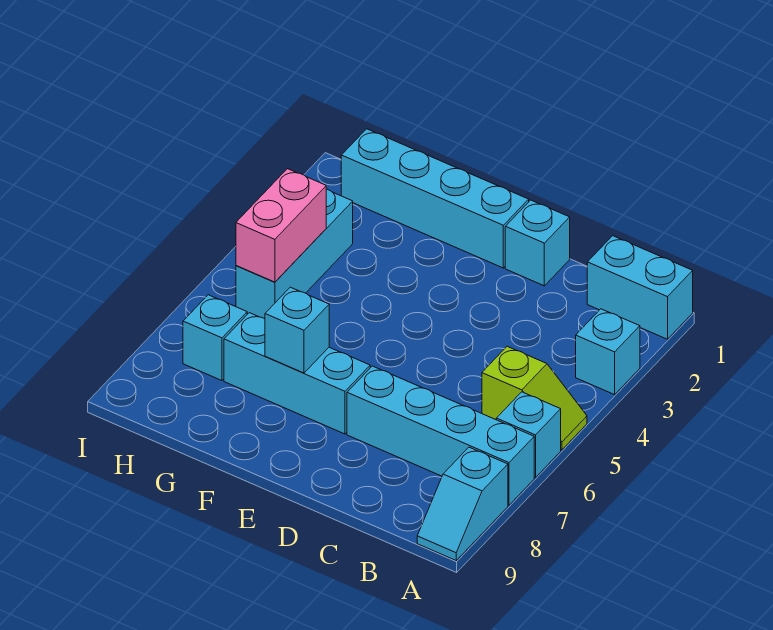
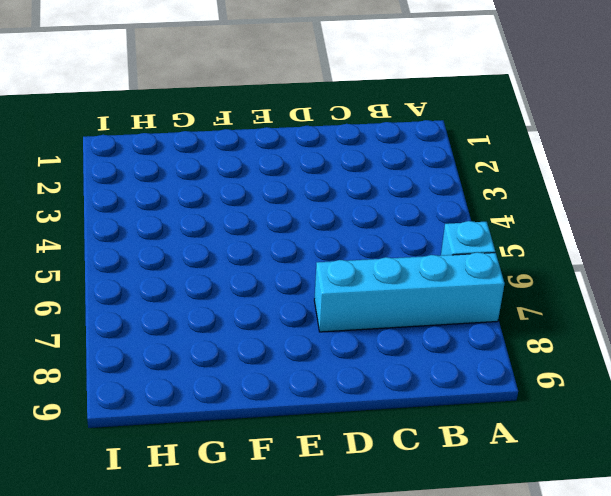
none -> cyan 1x2 brick [587,236,693,339]
none -> cyan 1x1 brick [576,309,640,395]
none -> lime 1x2 slope [482,346,587,450]

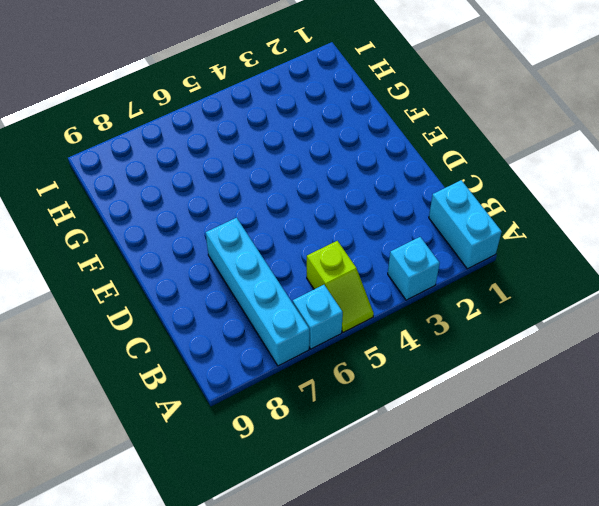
none -> cyan 1x2 slope [417,447,508,560]
none -> cyan 1x1 brick [505,200,570,286]
none -> cyan 1x4 brick [341,129,529,268]

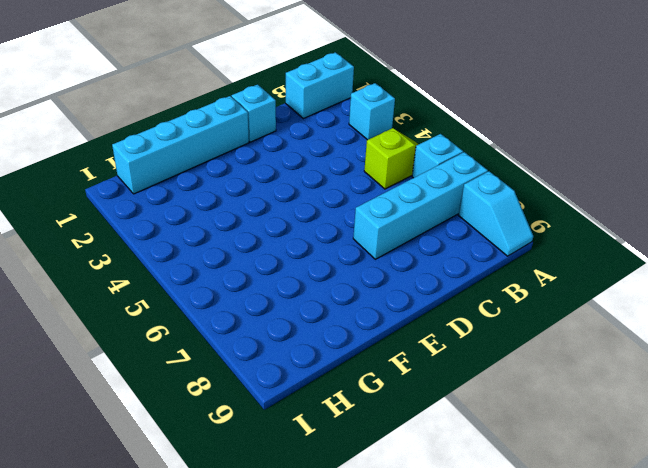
none -> cyan 1x3 brick [224,313,370,434]
none -> cyan 1x3 brick [236,189,353,319]
none -> cyan 1x1 brick [183,295,247,381]

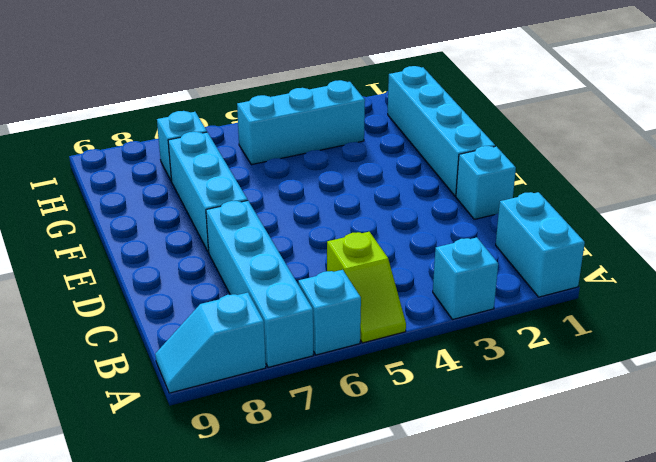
none -> cyan 1x1 brick [265,287,329,373]
none -> pink 1x2 brick [236,169,326,282]

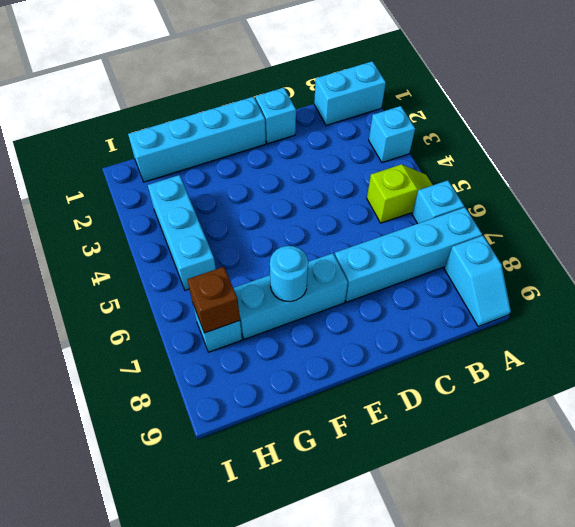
cyan 1x1 round brick [270,246,308,302] -> cyan 1x1 brick [265,287,329,373]
brown 1x1 brick [187,267,240,333] -> none
none -> pink 1x2 brick [236,169,326,282]

